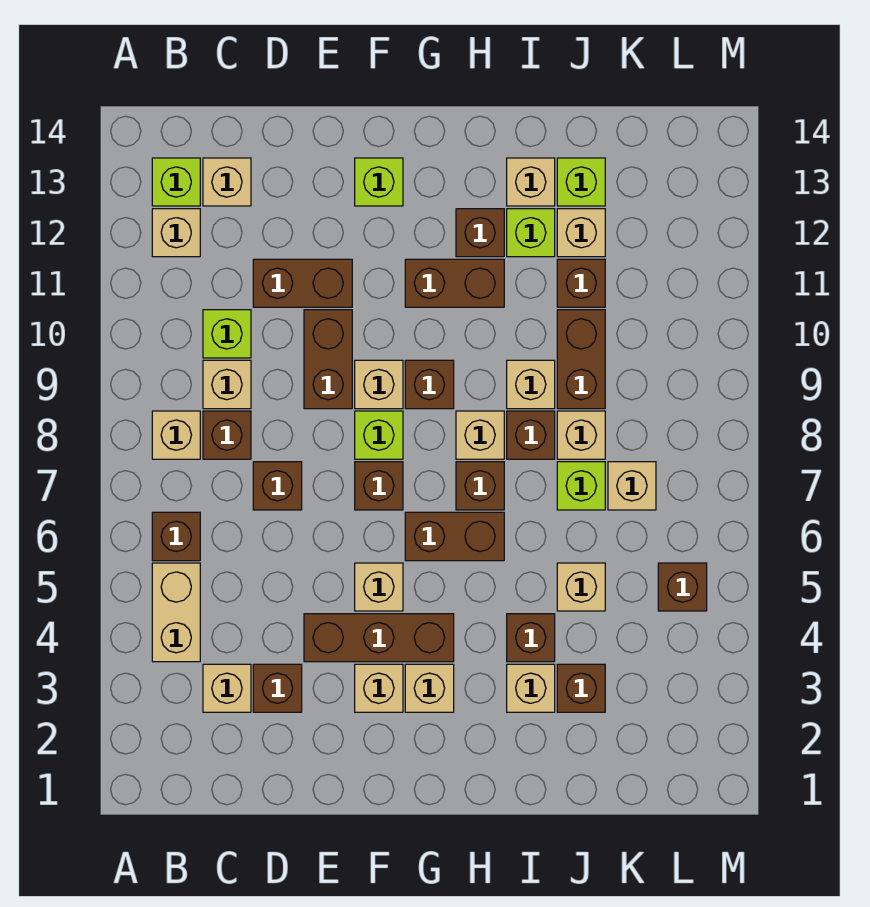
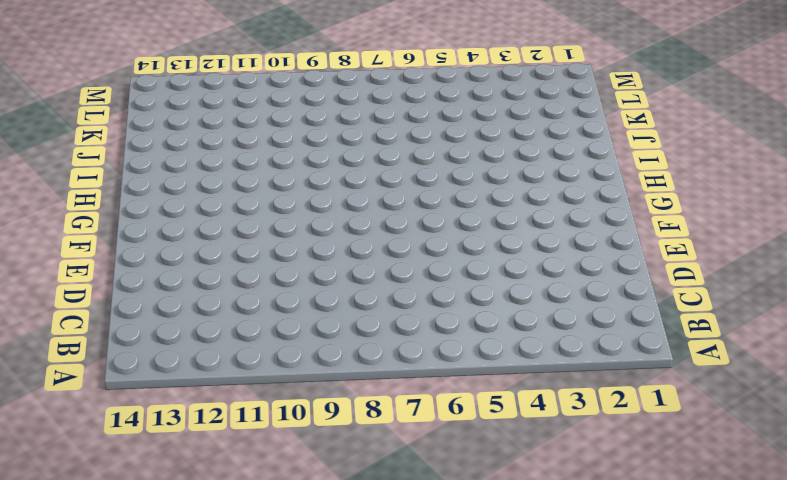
none -> tan 1x2 brick [152,563,200,662]
none -> brown 1x1 brick [152,512,200,561]
none -> tan 1x1 brick [152,411,200,459]
none -> tan 1x1 brick [152,209,200,257]

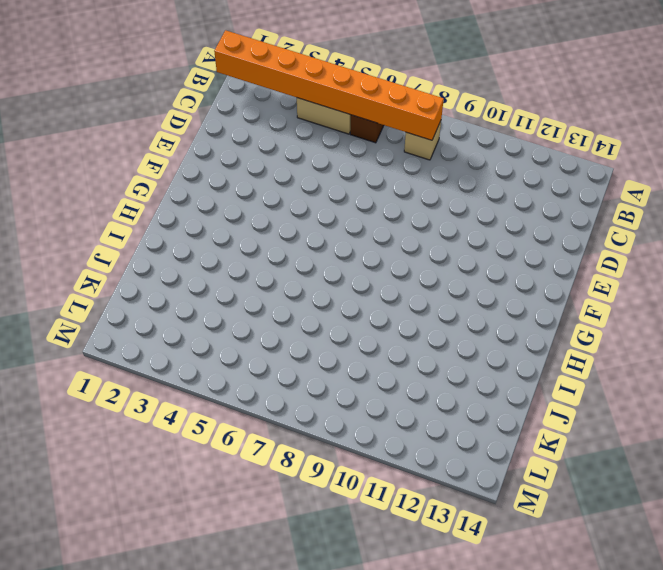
orange 1x8 brick [214,30,444,140] -> none
none -> tan 1x1 brick [152,209,200,257]
none -> lime 1x1 brick [152,158,200,206]
none -> tan 1x1 brick [203,664,251,712]
none -> brown 1x1 brick [203,411,251,459]

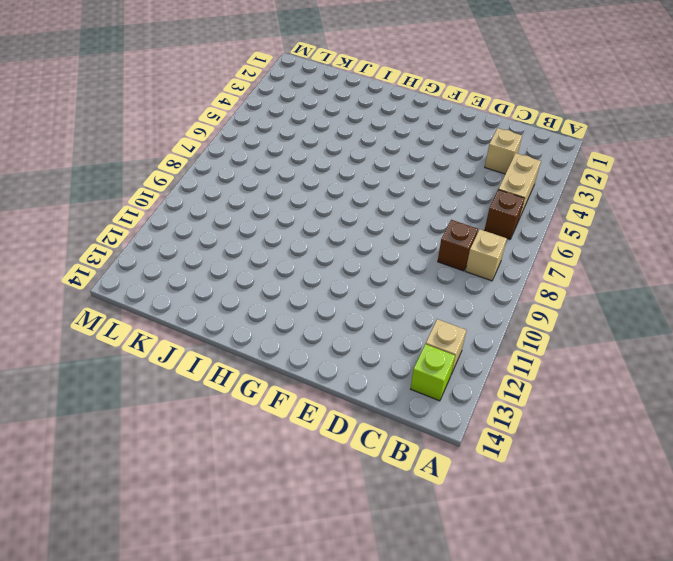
none -> tan 1x1 brick [203,360,251,409]
none -> lime 1x1 brick [203,310,251,358]
none -> tan 1x1 brick [203,158,251,206]
none -> brown 1x1 brick [253,664,302,712]

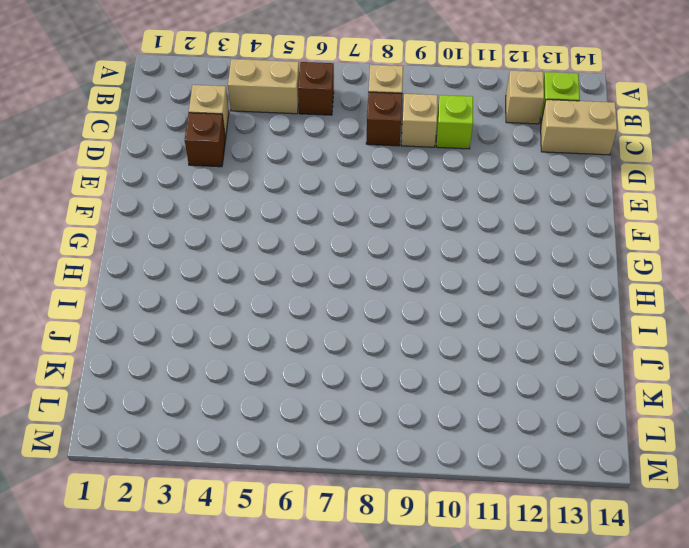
tan 1x2 brick [541,100,617,155] -> tan 1x1 brick [203,158,251,206]
none -> brown 1x1 brick [253,462,302,510]
none -> brown 1x2 brick [253,259,352,307]
none -> brown 1x3 brick [304,614,454,662]
none -> brown 1x2 brick [304,310,352,409]

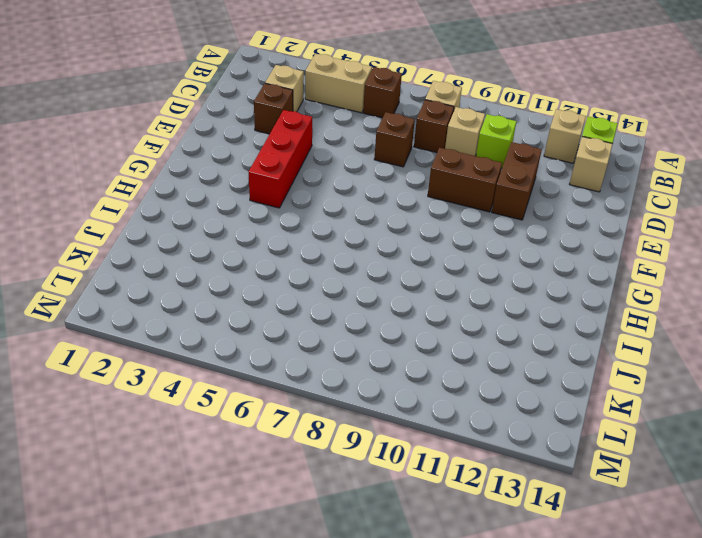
red 1x3 brick [249,110,312,208] -> brown 1x3 brick [304,614,454,662]
none -> tan 1x1 brick [355,664,403,712]
none -> tan 1x1 brick [355,563,403,611]
none -> brown 1x1 brick [355,462,403,510]
none -> lime 1x1 brick [355,411,403,459]

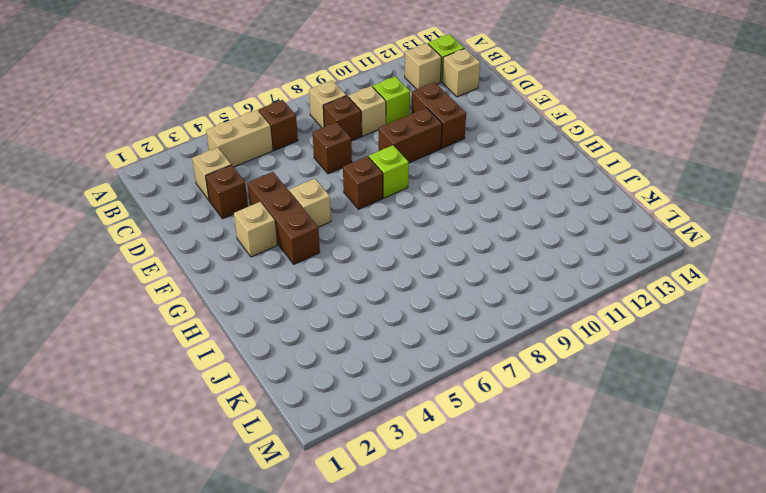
none -> tan 1x1 brick [355,360,403,409]
none -> lime 1x1 brick [355,158,403,206]
none -> tan 1x1 brick [405,664,454,712]
none -> brown 1x2 brick [405,512,504,561]

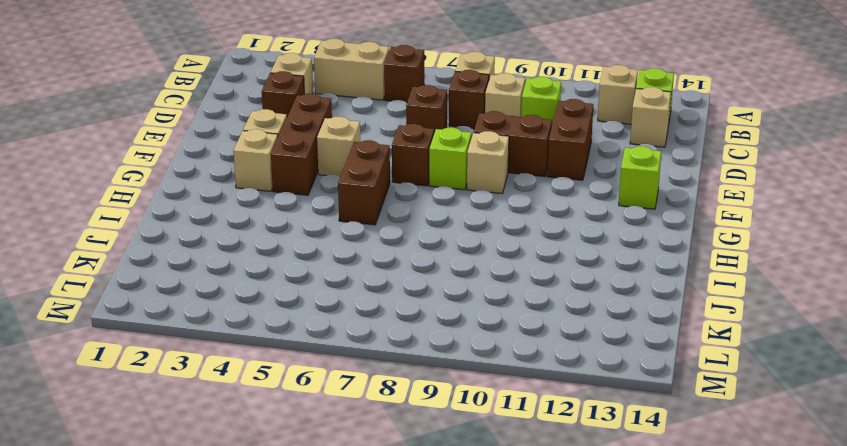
none -> brown 1x1 brick [405,360,454,409]
none -> brown 1x2 brick [405,259,504,307]
none -> brown 1x1 brick [456,462,504,510]
none -> tan 1x1 brick [456,411,504,459]

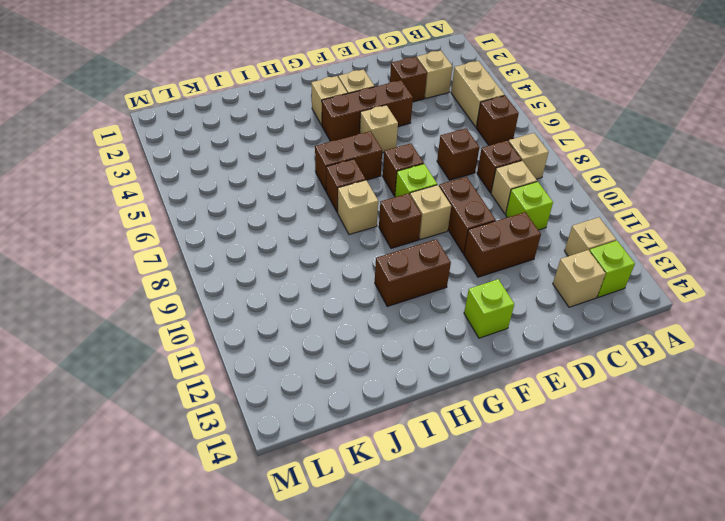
none -> brown 1x1 brick [456,209,504,257]
none -> tan 1x1 brick [507,664,555,712]
none -> brown 1x1 brick [507,614,555,662]
none -> brown 1x1 brick [507,411,555,459]

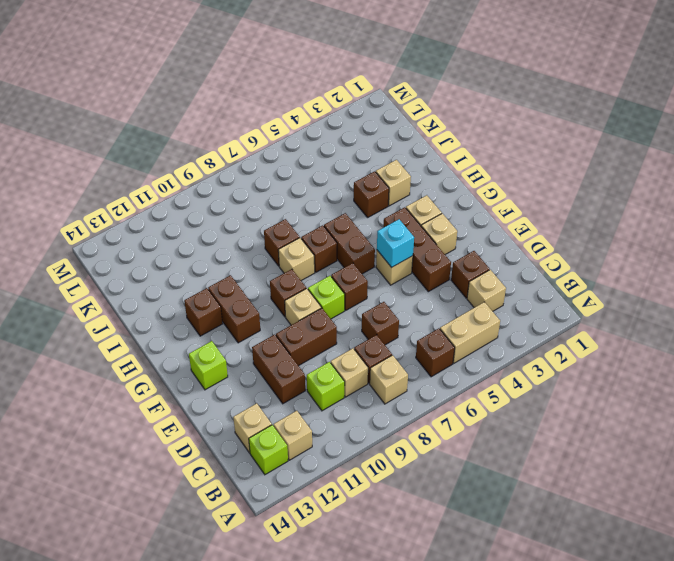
cyan 1x1 brick [377,219,414,268] -> none
none -> tan 1x1 brick [507,360,555,409]
none -> lime 1x1 brick [507,209,555,257]
none -> tan 1x1 brick [507,158,555,206]
none -> brown 1x1 brick [557,664,605,712]

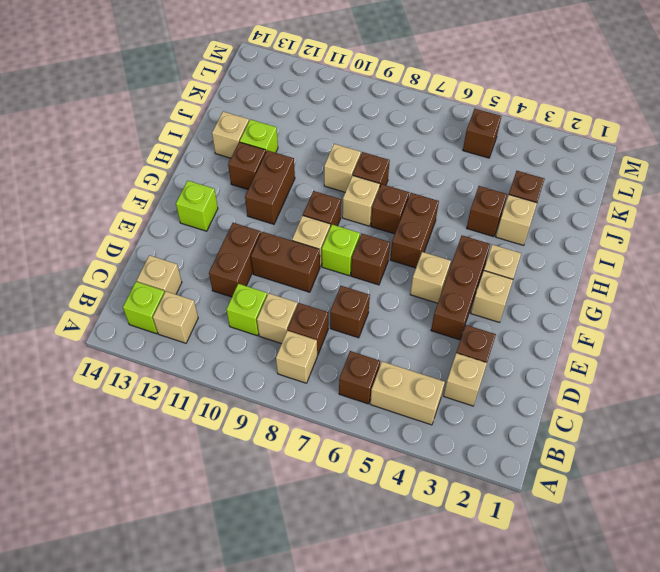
none -> tan 1x1 brick [557,563,605,611]
none -> lime 1x1 brick [557,462,605,510]
none -> tan 1x1 brick [557,411,605,459]
none -> brown 1x2 brick [557,310,605,409]

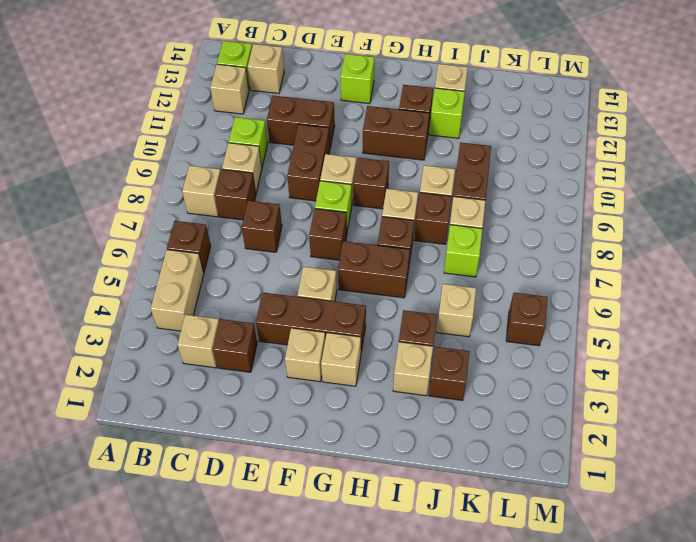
none -> brown 1x1 brick [557,259,605,307]
none -> tan 1x1 brick [557,209,605,257]
none -> lime 1x1 brick [557,158,605,206]
none -> tan 1x1 brick [608,462,656,510]

